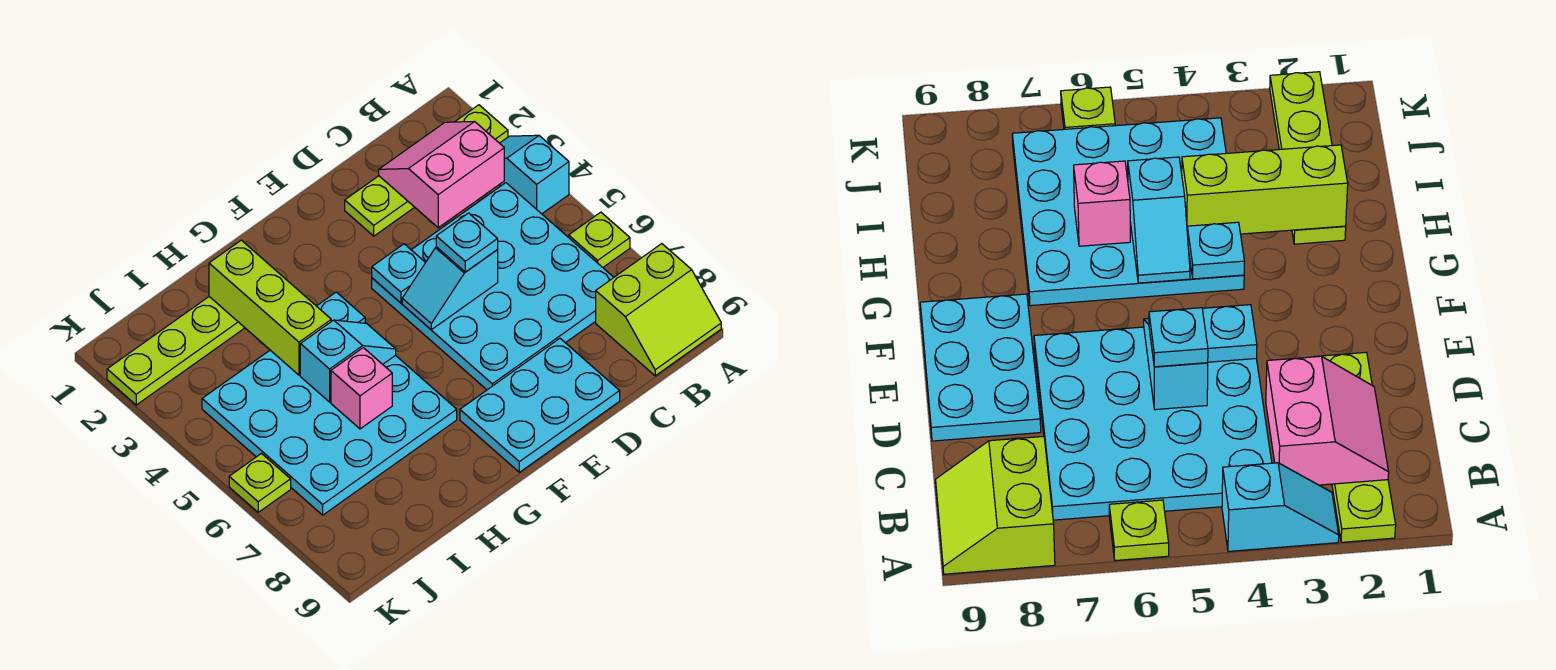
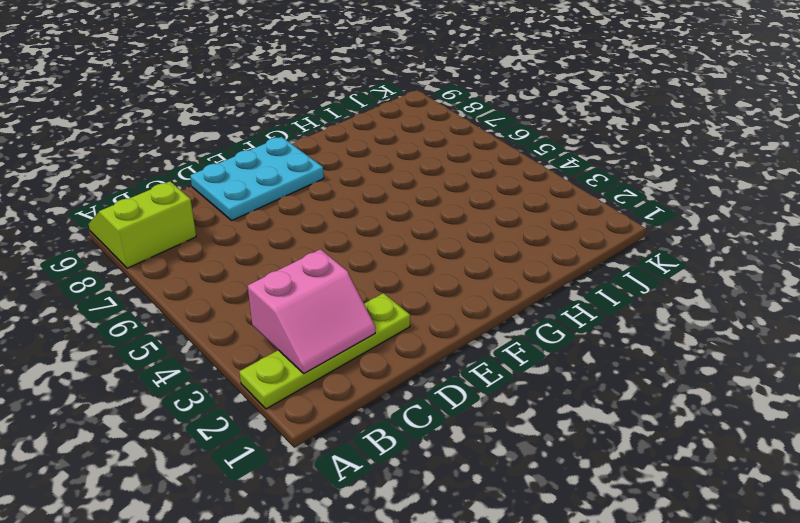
none -> cyan 1x2 slope [499,135,569,214]
none -> lime 1x1 plate [569,212,630,267]
none -> cyan 4x4 plate [372,183,614,390]

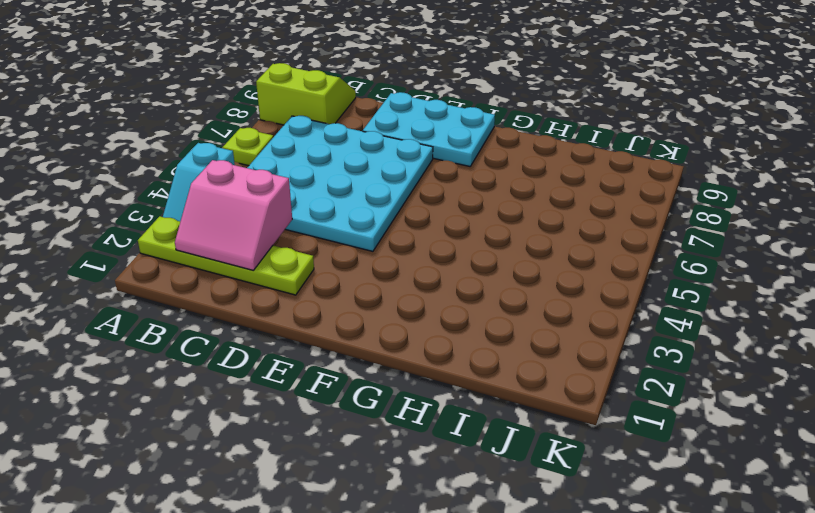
none -> cyan 4x4 plate [202,350,457,515]
none -> lime 1x4 plate [107,297,245,405]
none -> lime 1x1 plate [229,454,291,512]

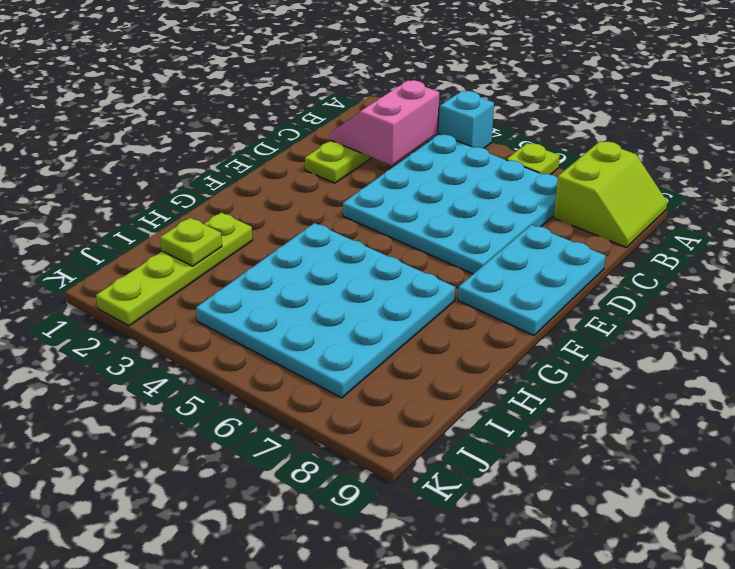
lime 1x1 plate [160,218,222,266] -> lime 1x1 plate moved to [229,454,291,512]
none -> cyan 1x2 slope [402,247,498,330]
none -> cyan 1x1 plate [372,244,425,303]
none -> cyan 1x1 plate [317,292,365,323]

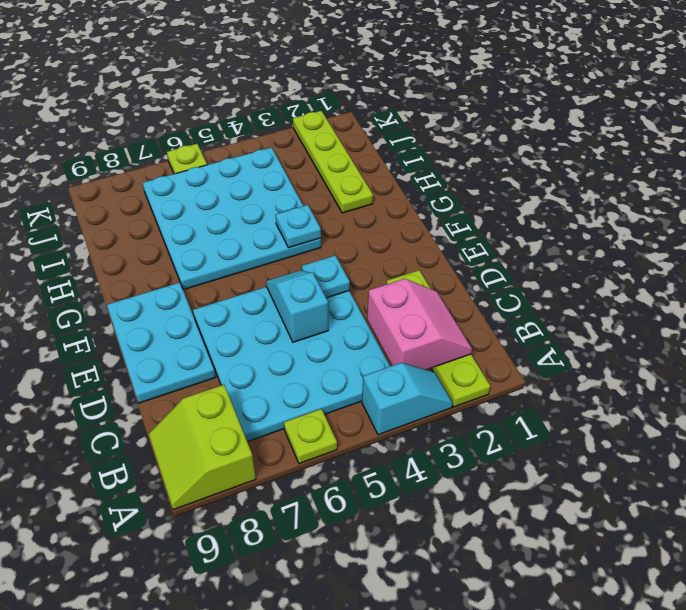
none -> cyan 1x2 slope [300,320,396,402]
none -> lime 1x3 brick [209,240,331,375]
none -> pink 1x1 brick [331,348,392,429]

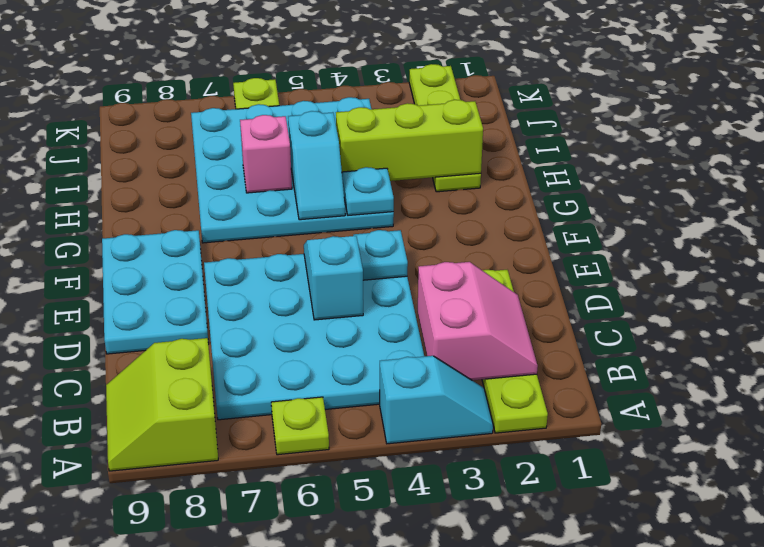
none -> cyan 1x1 plate [436,213,498,272]

